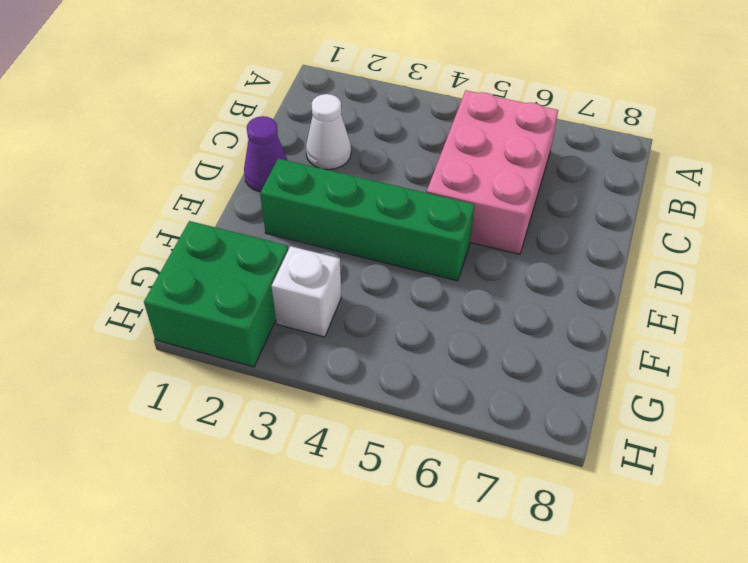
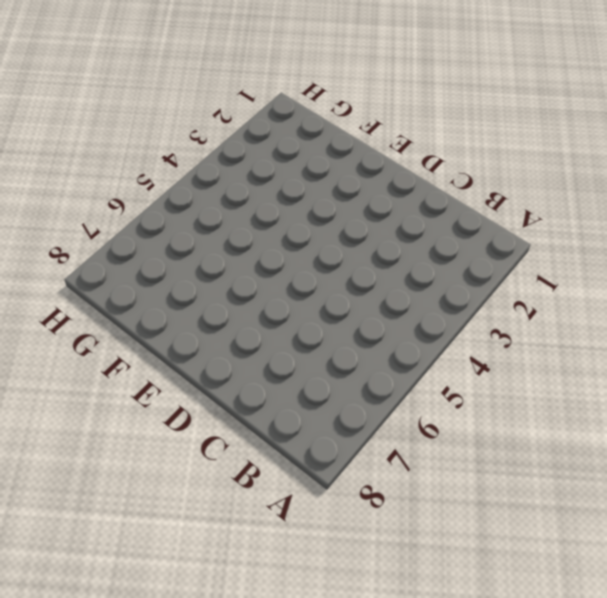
none -> pink 2x3 brick [427,91,558,254]
none -> white 1x1 cone [306,94,351,170]

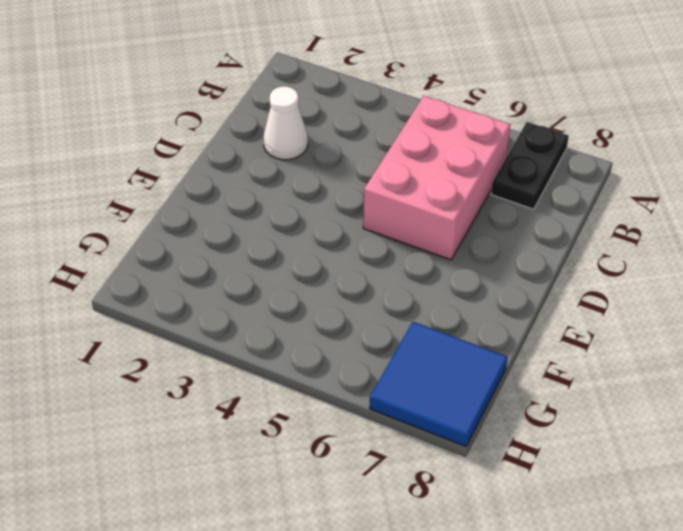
black 1x2 plate [491,122,569,209] -> none
blue 2x2 tile [370,322,508,447] -> none
none -> purple 1x1 cone [244,116,288,192]
none -> green 1x4 brick [260,159,475,281]

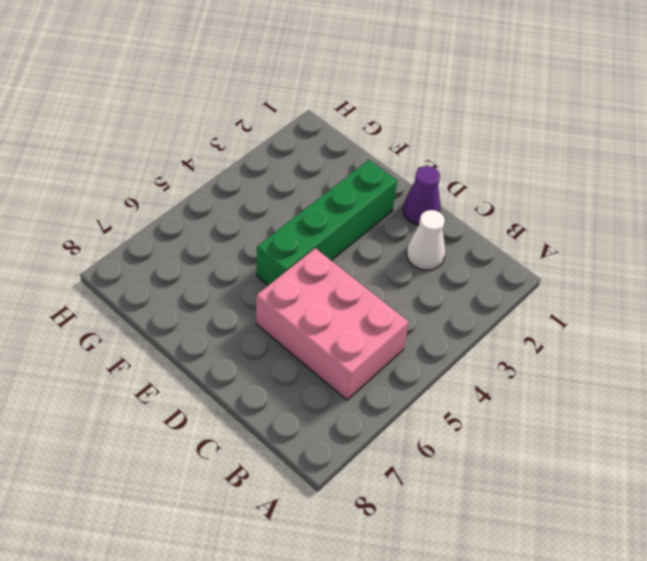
none -> green 2x2 brick [144,221,288,367]
none -> white 1x1 brick [272,246,341,337]

